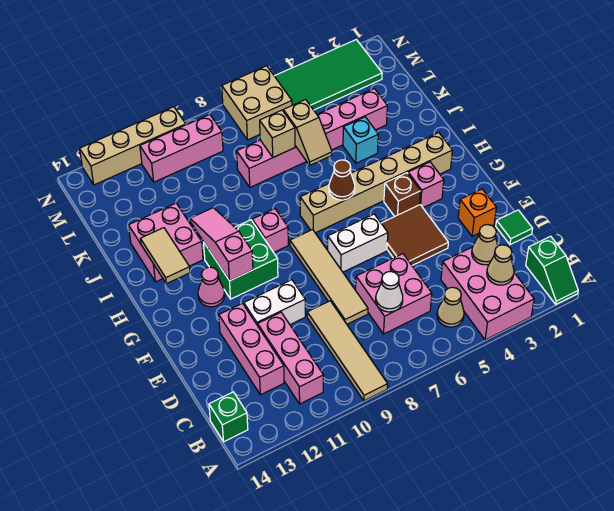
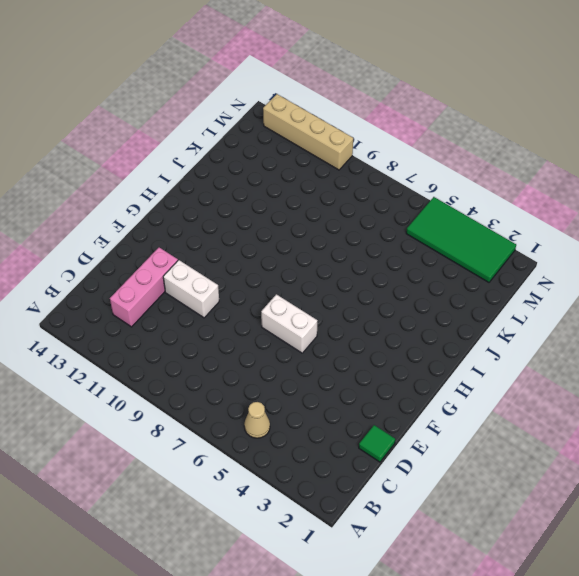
none -> green 1x2 slope [526,236,578,304]
none -> pink 2x3 brick [441,247,534,340]
none -> tan 1x4 tile [307,301,388,401]
none -> pink 1x3 brick [258,312,324,404]

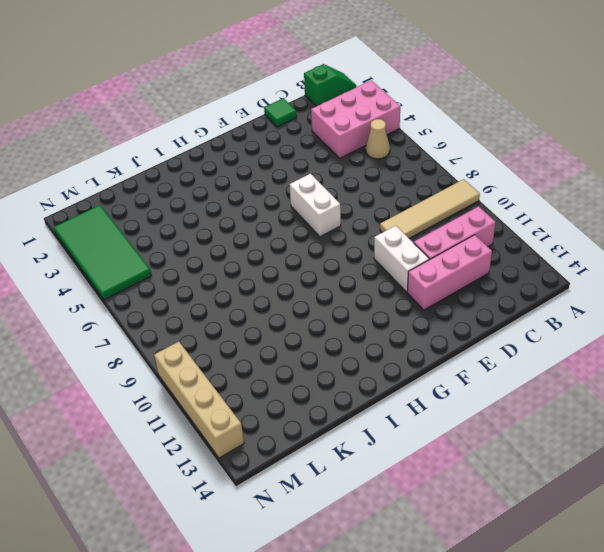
none -> green 1x1 brick [209,392,248,442]
none -> pink 2x2 brick [356,254,432,334]
none -> tan 1x4 tile [290,230,368,324]
none -> orange 1x1 brick [458,189,496,236]

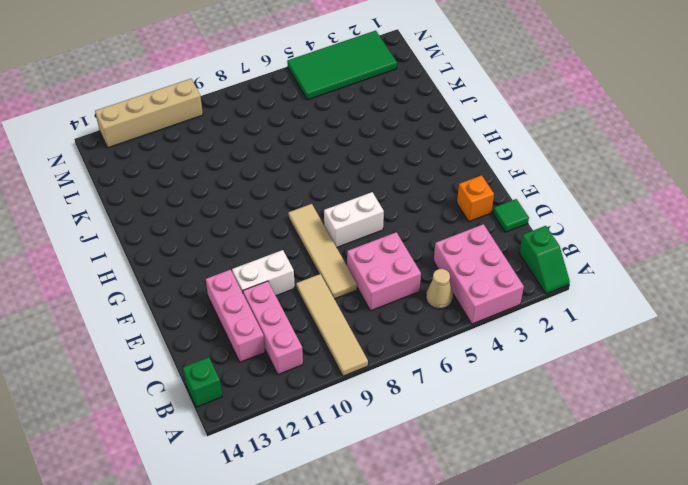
none -> brown 2x2 tile [381,205,448,265]
none -> pink 1x1 brick [408,162,444,208]
none -> brown 1x1 brick [384,173,421,216]
none -> green 2x2 brick [204,220,278,299]

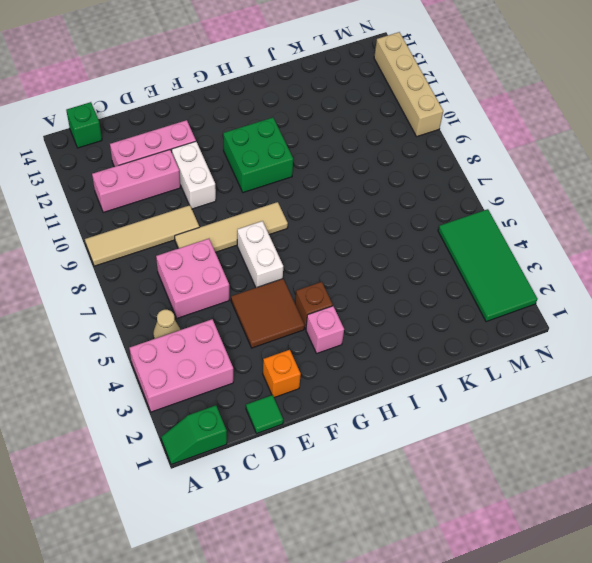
none -> pink 1x1 cone [198,267,225,307]
none -> tan 1x6 brick [300,133,452,233]
none -> pink 1x1 brick [252,209,288,253]
none -> pink 2x2 brick [129,203,203,282]

